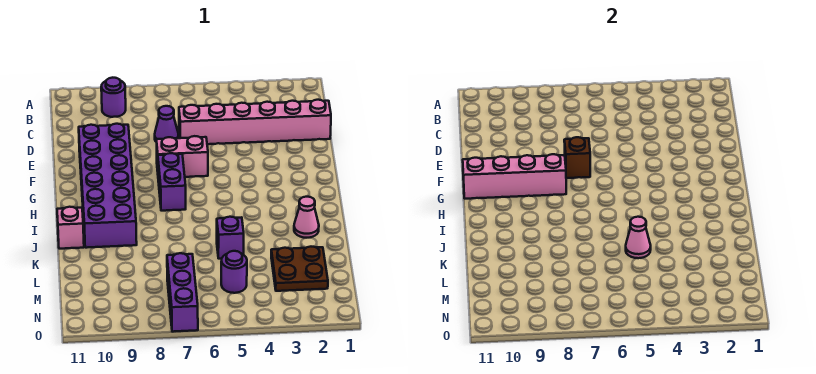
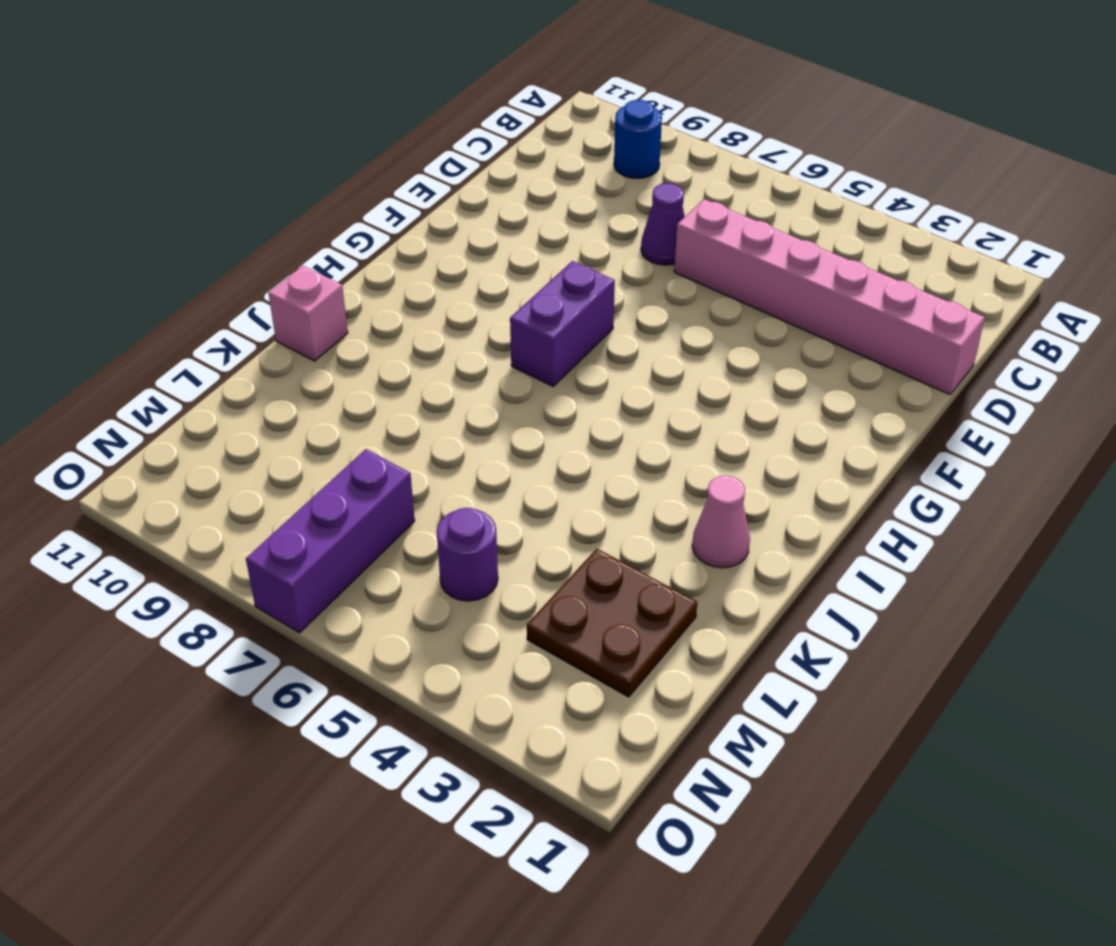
blue 1x1 round brick [614,100,662,179] -> purple 1x1 round brick [101,78,126,117]
none -> purple 2x6 brick [79,124,137,248]
none -> pink 1x2 brick [156,136,208,177]
none -> purple 1x1 brick [217,217,244,259]

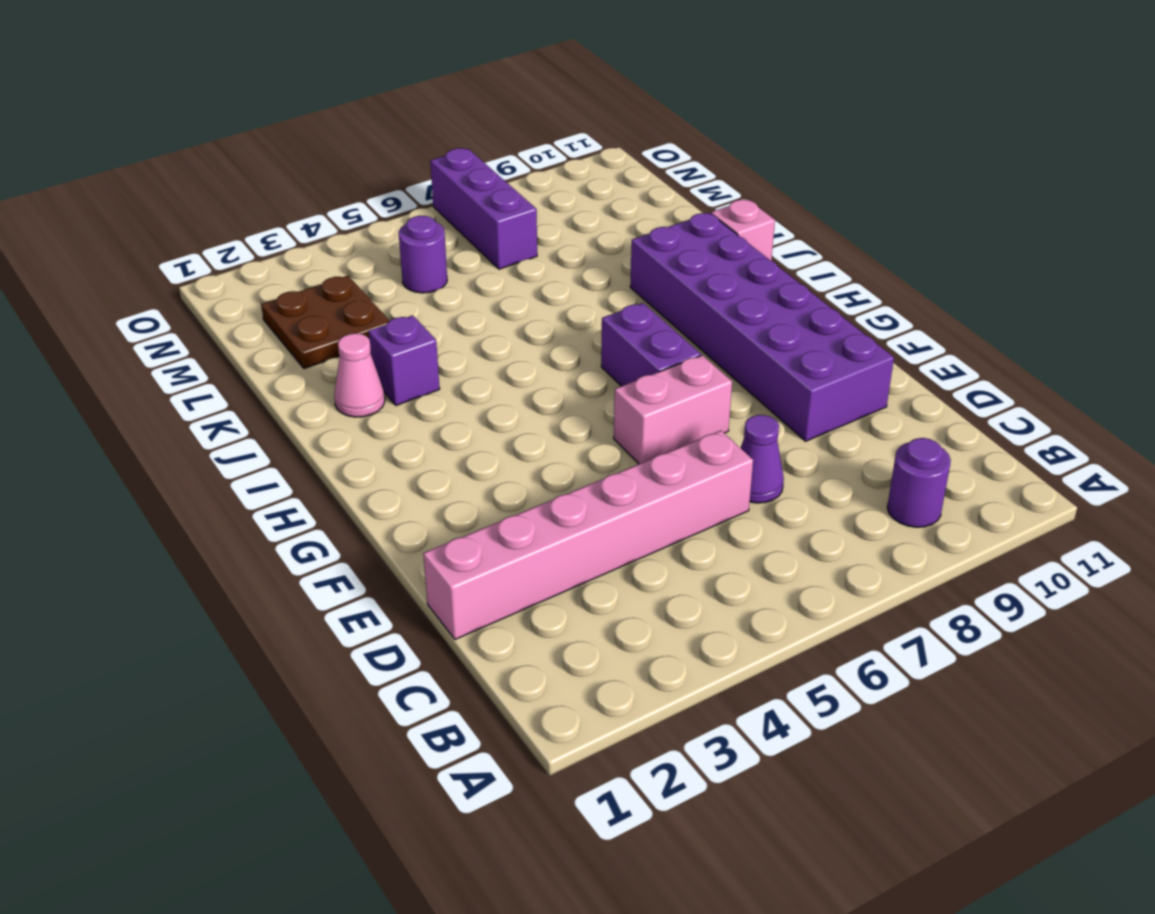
purple 1x1 brick [369,315,440,406] -> purple 1x1 brick moved to [217,217,244,259]
none -> brown 1x1 brick [564,137,590,178]
none -> pink 1x4 brick [463,154,566,199]
none -> pink 1x1 cone [626,217,651,258]

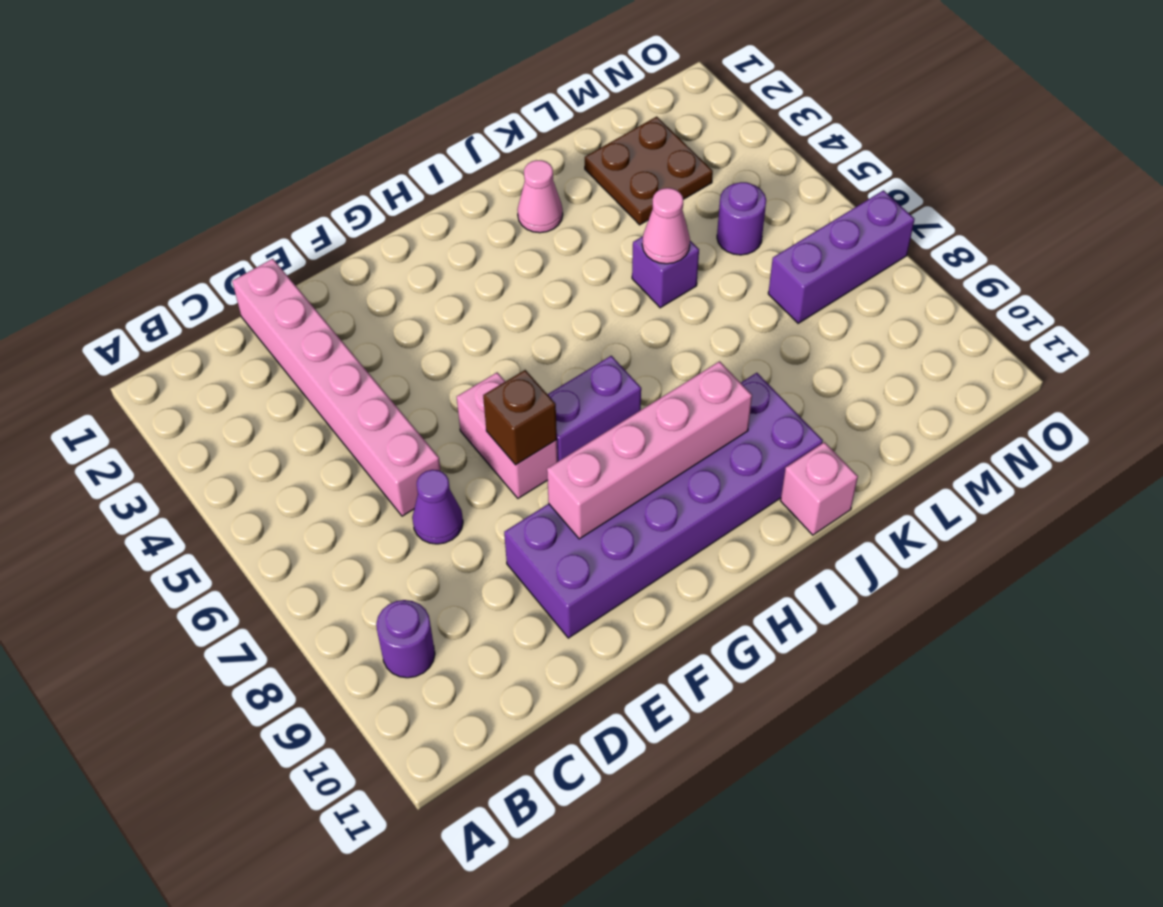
pink 1x4 brick [547,361,752,539] -> pink 1x4 brick turned to [463,154,566,199]

